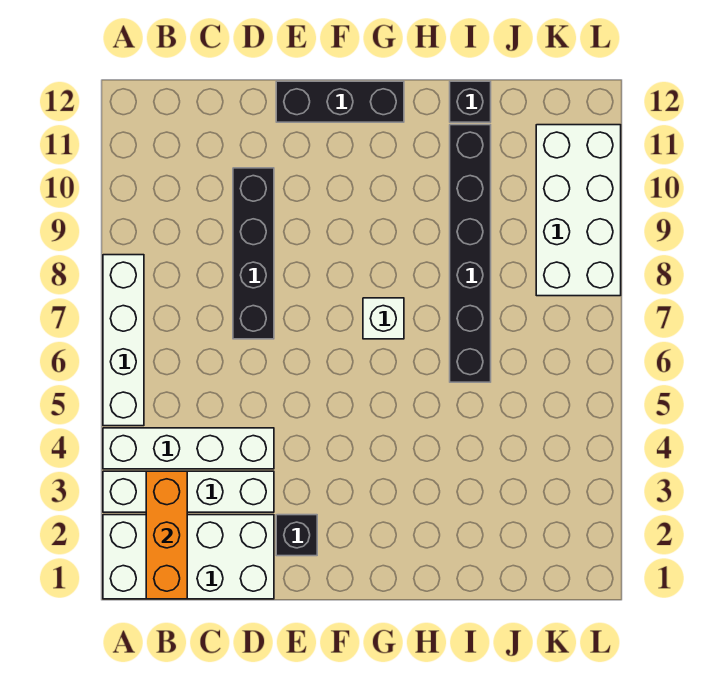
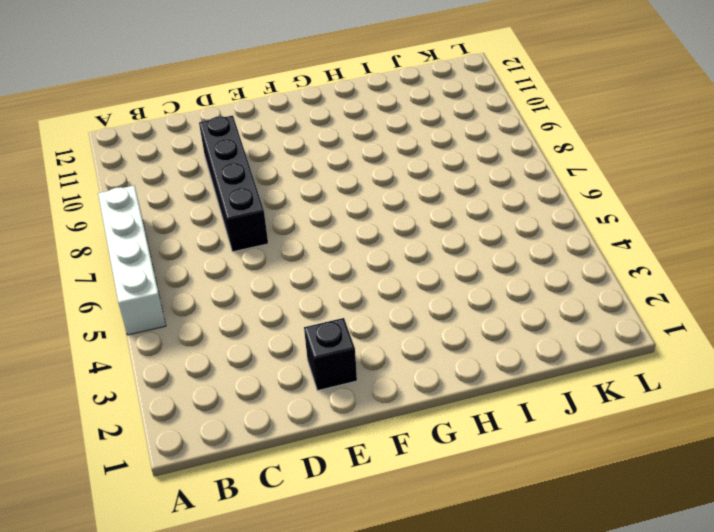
none -> white 2x4 brick [103,515,274,599]
none -> white 1x4 brick [103,471,274,512]
none -> white 1x4 brick [103,428,274,469]

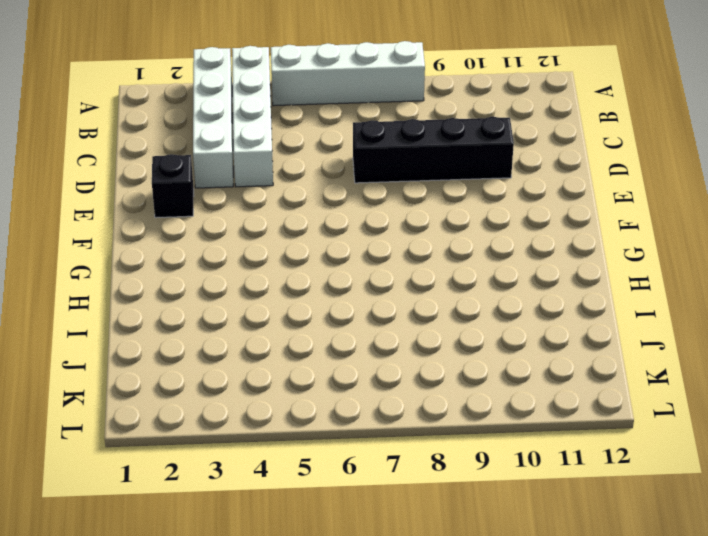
none -> white 2x4 brick [103,515,274,599]
none -> black 1x3 brick [276,81,404,122]
none -> white 1x1 brick [363,298,404,339]

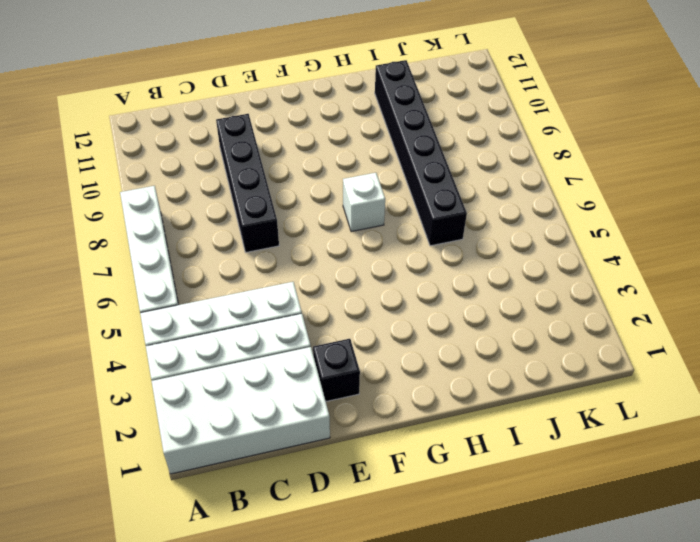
none -> black 1x3 brick [276,81,404,122]
none -> black 1x1 brick [450,81,491,122]
none -> white 2x4 brick [536,125,621,296]

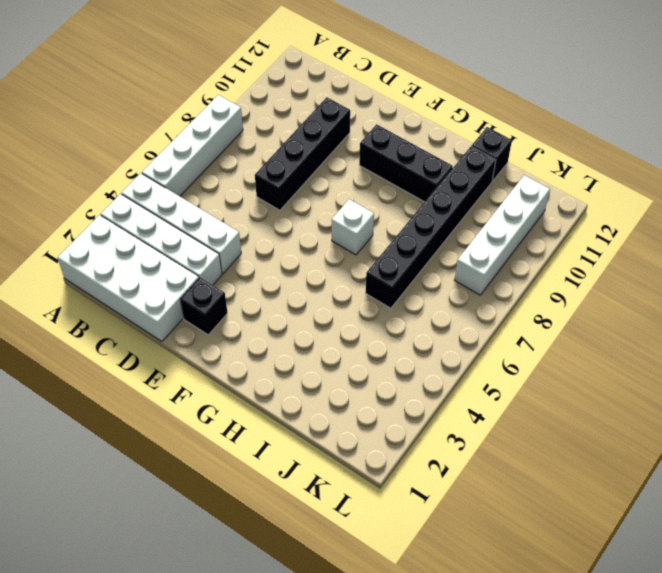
black 1x3 brick [359,124,453,202] -> black 1x3 brick moved to [276,81,404,122]
white 1x4 brick [455,175,550,295] -> white 2x4 brick [536,125,621,296]
none -> orange 1x3 brick [146,471,187,599]

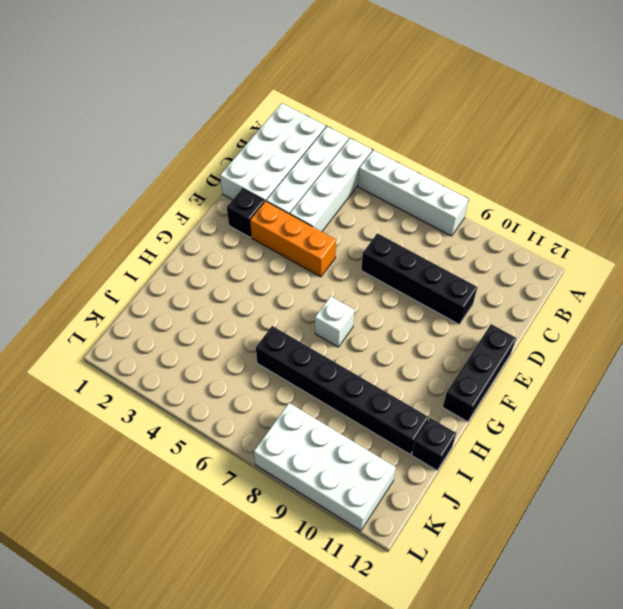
orange 1x3 brick [250,201,336,277] -> orange 1x3 brick moved to [146,471,187,599]

